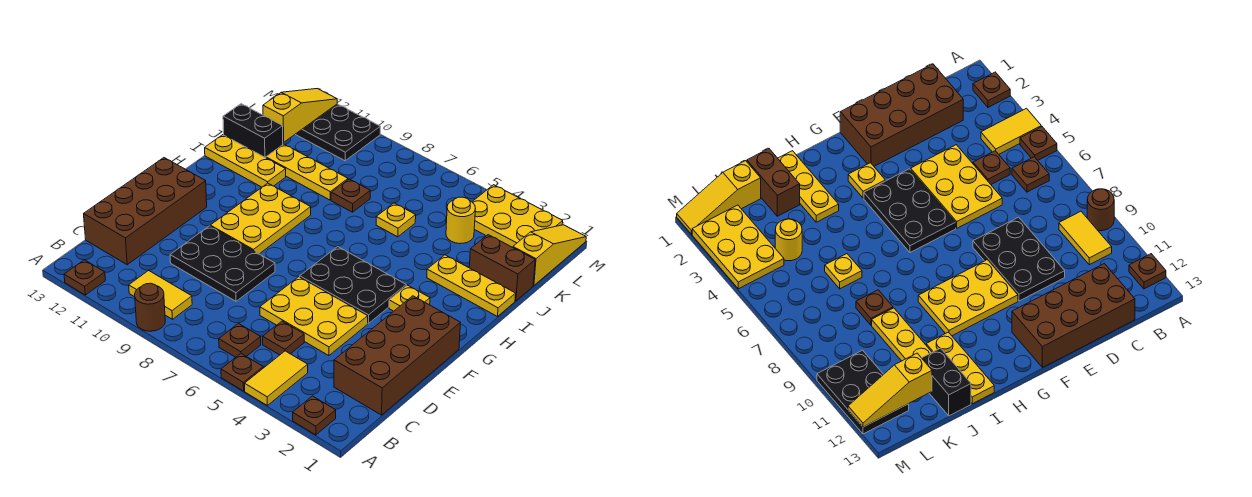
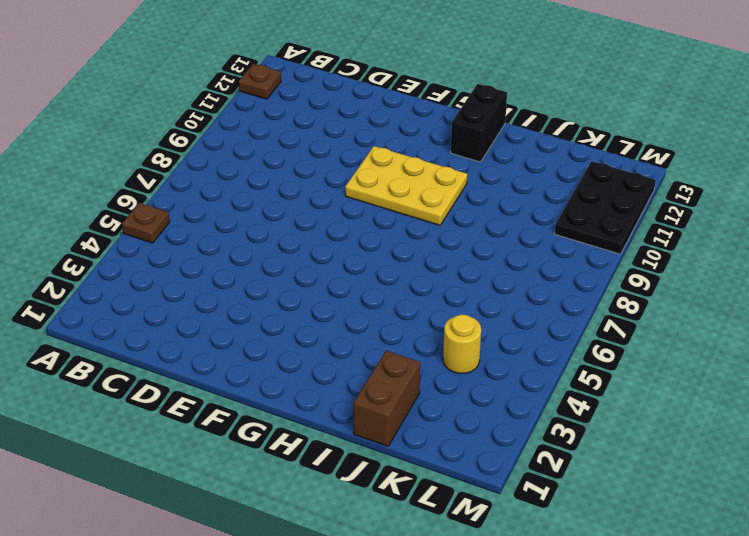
black 1x2 brick [451,84,507,162] -> black 1x2 brick moved to [223,104,283,158]
none -> brown 1x1 plate [293,396,336,435]
none -> yellow 1x2 tile [245,351,308,405]
none -> brown 1x1 round brick [135,283,165,331]

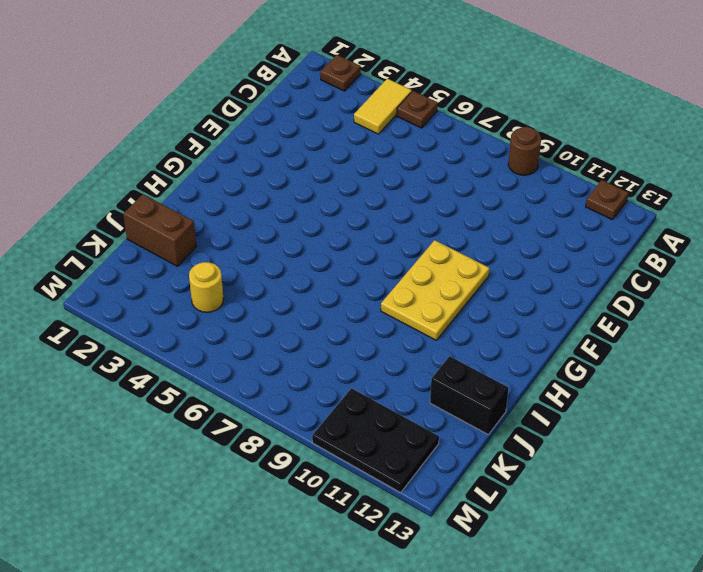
none -> brown 1x1 plate [219,324,261,357]
none -> yellow 1x2 tile [129,270,192,319]
none -> brown 2x4 brick [334,296,460,415]

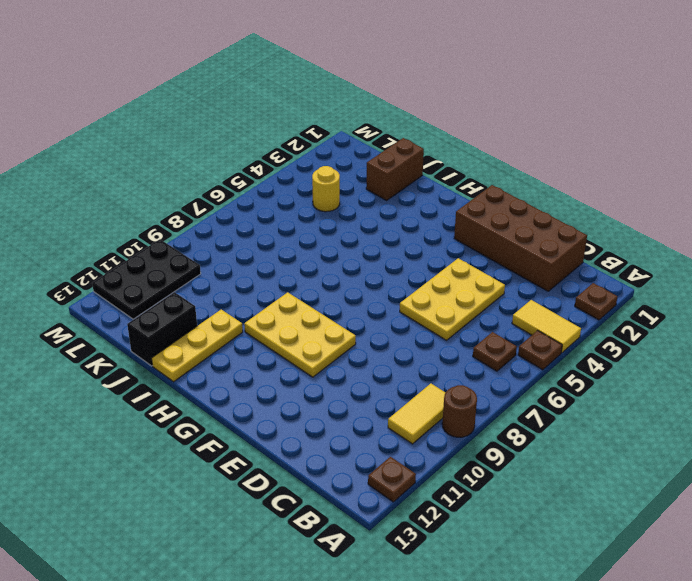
none -> brown 1x1 plate [263,321,304,355]
none -> brown 2x4 brick [84,158,207,265]
none -> black 2x3 plate [170,226,275,301]

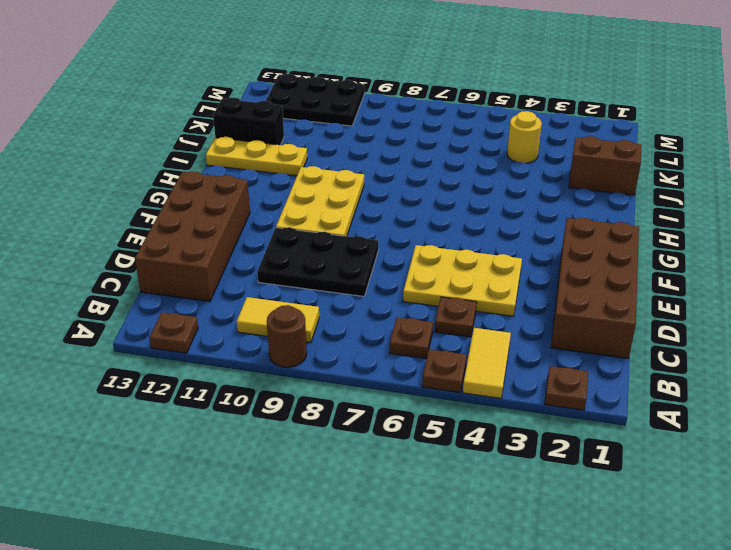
none -> black 2x3 plate [300,247,406,323]
none -> yellow 1x1 plate [389,285,430,311]
none -> yellow 1x3 plate [427,255,516,317]

